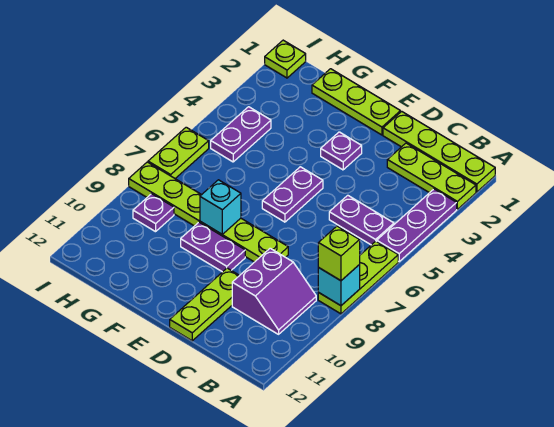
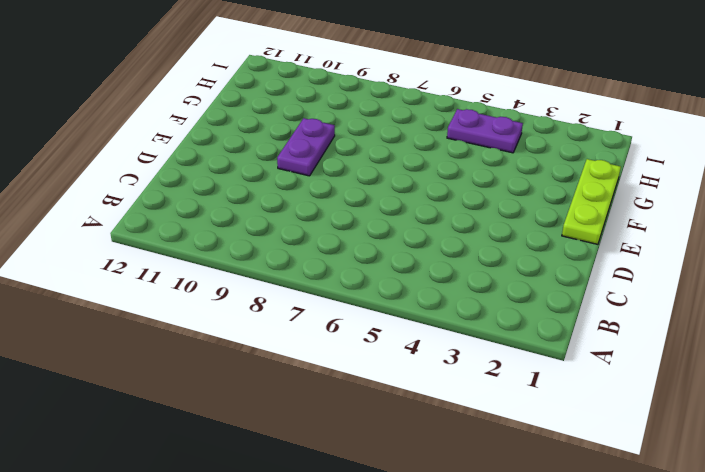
none -> lime 1x4 plate [383,111,495,192]
none -> lime 1x3 plate [387,143,476,209]
none -> purple 1x3 plate [377,189,457,261]

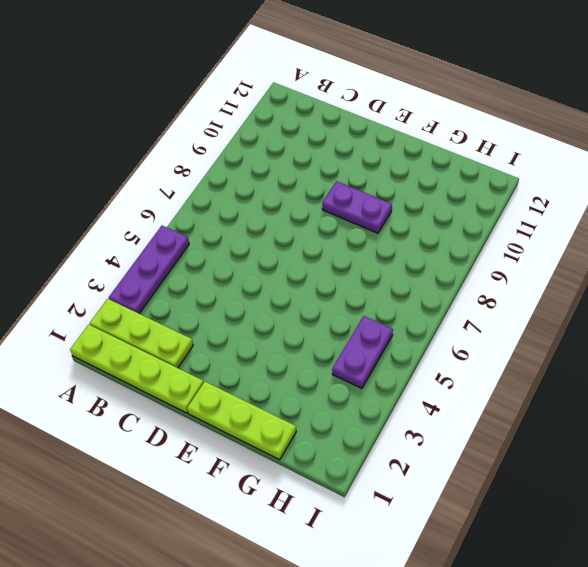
none -> lime 1x3 plate [318,241,398,314]
none -> purple 1x2 plate [329,195,394,245]
none -> purple 2x2 slope [232,248,316,334]

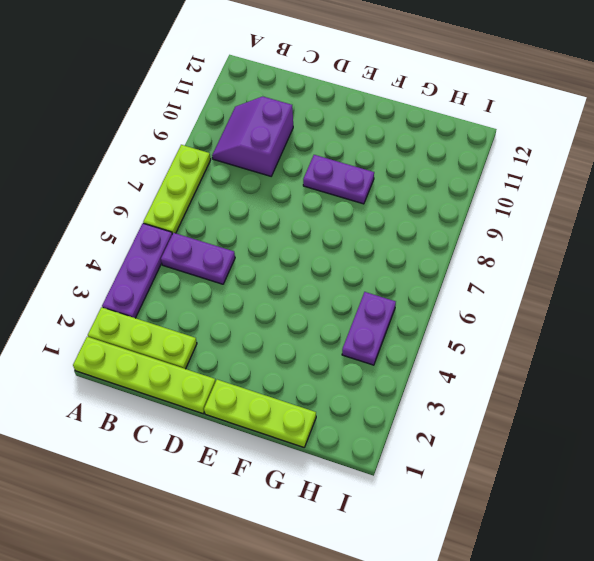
none -> lime 1x6 plate [129,162,288,262]
none -> lime 1x3 plate [170,268,240,341]
none -> purple 1x1 plate [321,132,362,170]

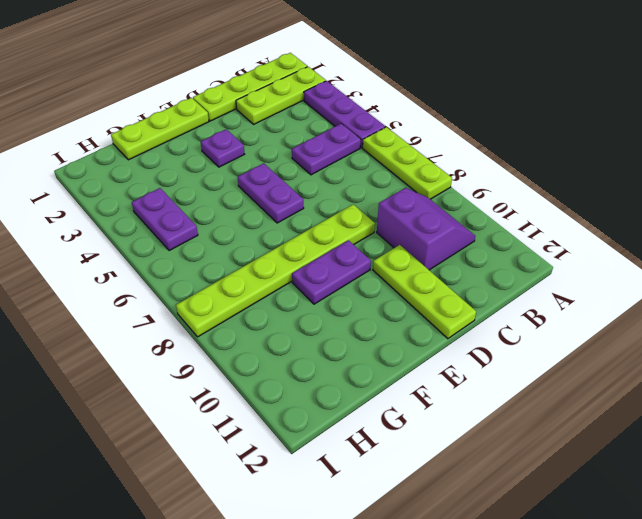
none -> purple 1x1 plate [133,194,174,232]
none -> lime 1x1 plate [265,40,306,78]
none -> lime 1x2 plate [148,127,209,178]

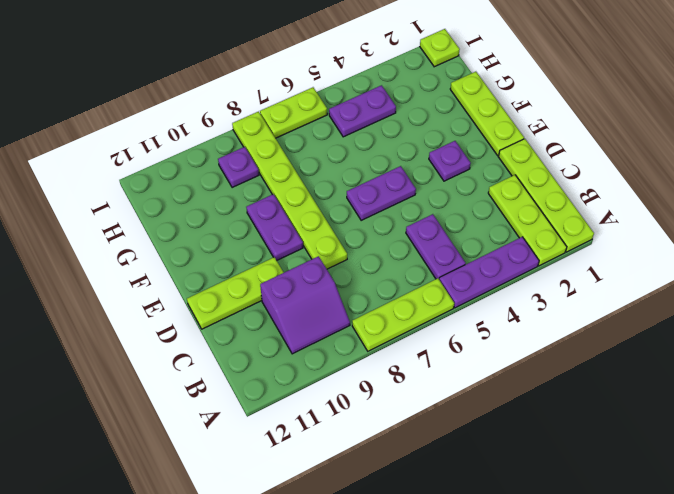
none -> cyan 1x1 brick [318,265,360,306]
none -> cyan 1x1 brick [200,180,241,235]
none -> lime 1x1 brick [318,226,360,281]

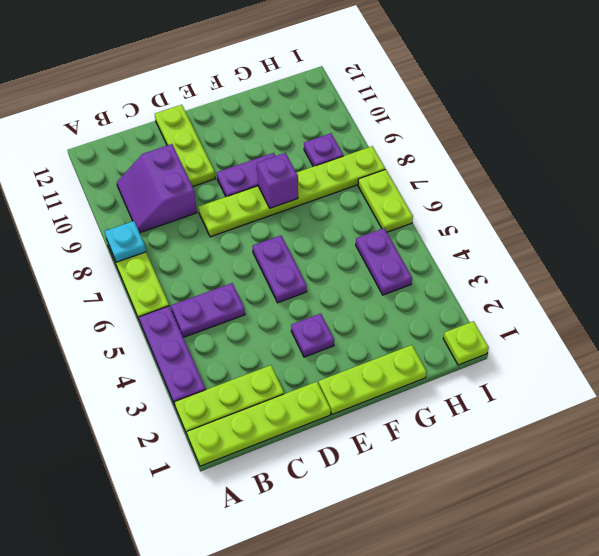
cyan 1x1 plate [104,221,146,262] -> cyan 1x1 brick [318,265,360,306]
purple 1x1 brick [257,153,298,208] -> cyan 1x1 brick [200,180,241,235]
none -> lime 1x1 brick [318,226,360,281]

